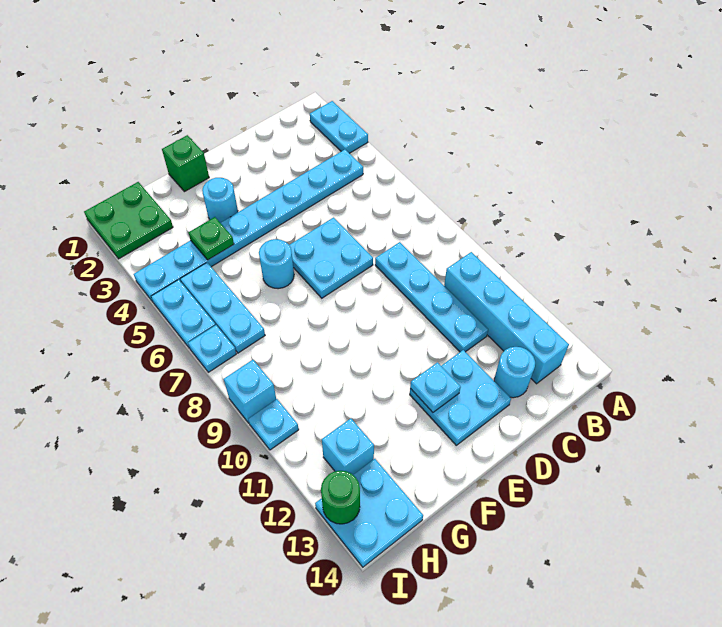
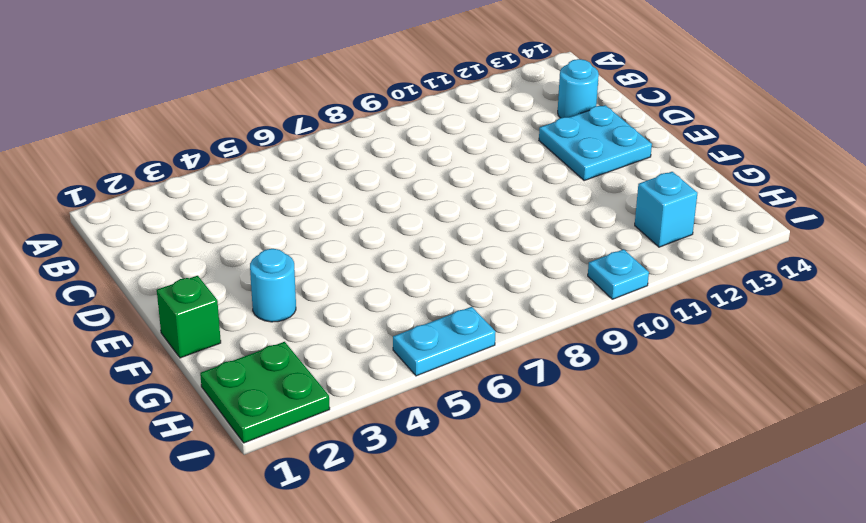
none -> cyan 1x2 plate [310,101,368,153]
none -> cyan 1x8 plate [134,150,363,302]
none -> cyan 1x4 brick [444,252,569,384]

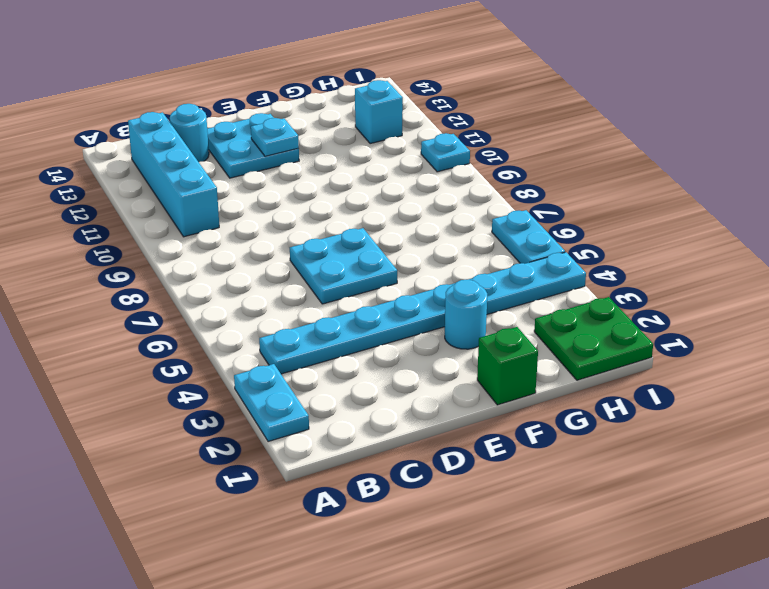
none -> cyan 1x4 plate [375,242,488,352]
none -> cyan 1x1 round brick [259,239,294,289]
none -> cyan 1x3 plate [180,263,265,353]

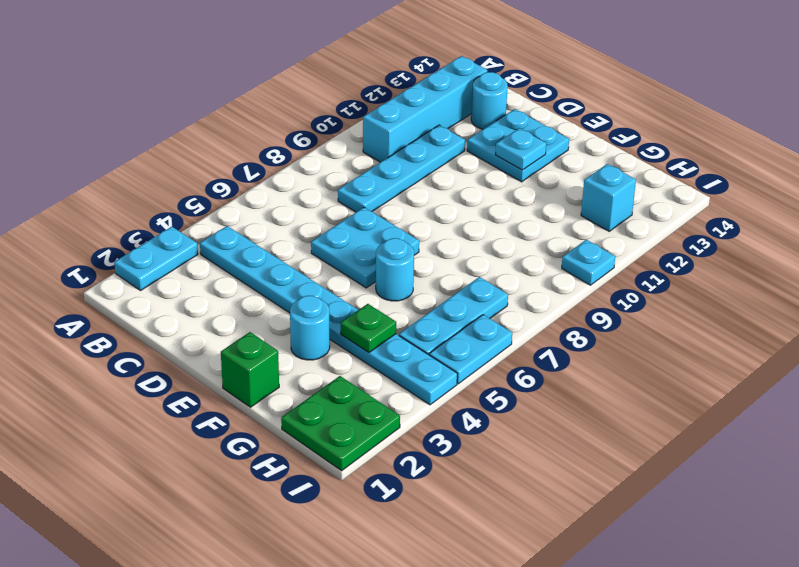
none -> cyan 2x2 plate [315,459,423,567]
none -> cyan 1x1 plate [188,325,236,372]
none -> cyan 1x1 brick [224,360,276,423]

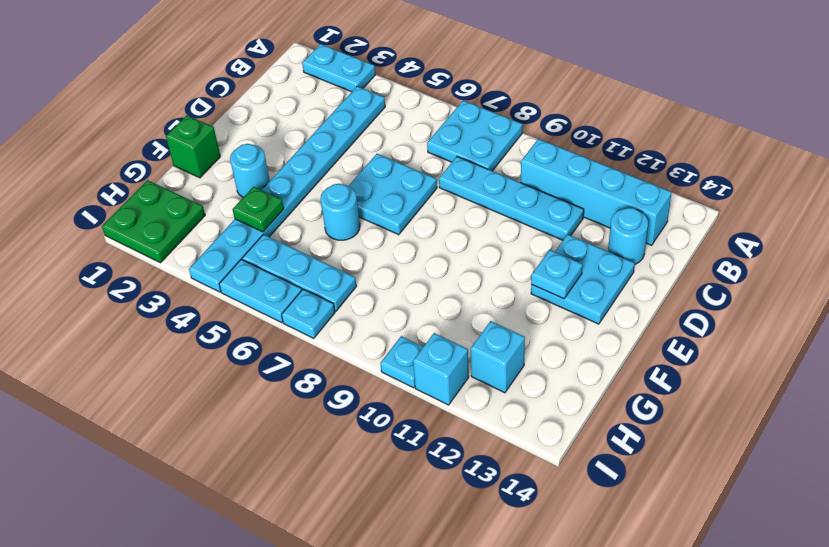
cyan 2x2 plate [427,100,522,171] -> cyan 2x2 plate moved to [315,459,423,567]
cyan 1x1 brick [413,333,469,405] -> cyan 1x1 brick moved to [224,360,276,423]
none -> green 1x1 round brick [321,471,360,524]

